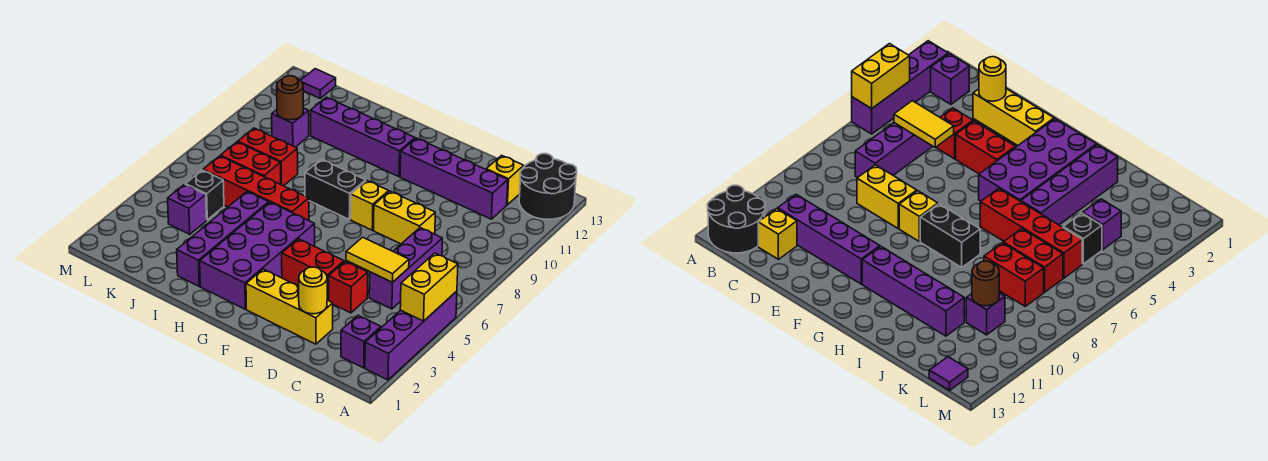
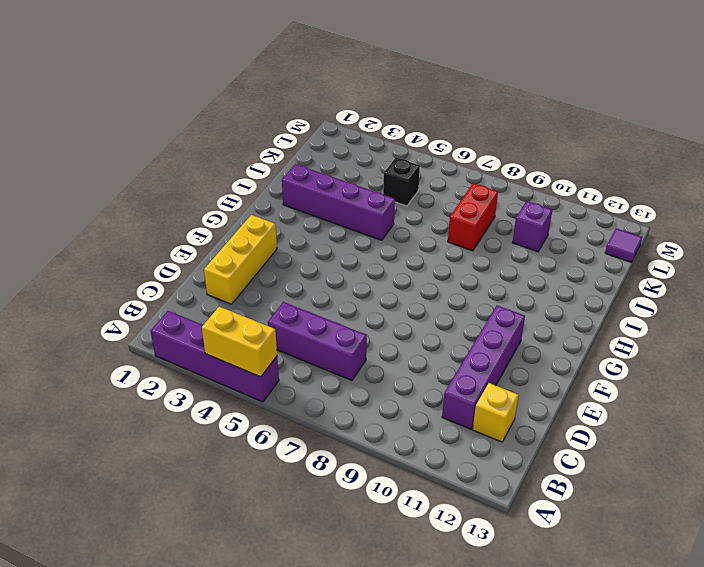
none -> black 2x2 round brick [519,154,577,219]
none -> purple 1x1 brick [341,315,381,368]
none -> red 1x1 brick [329,261,368,313]

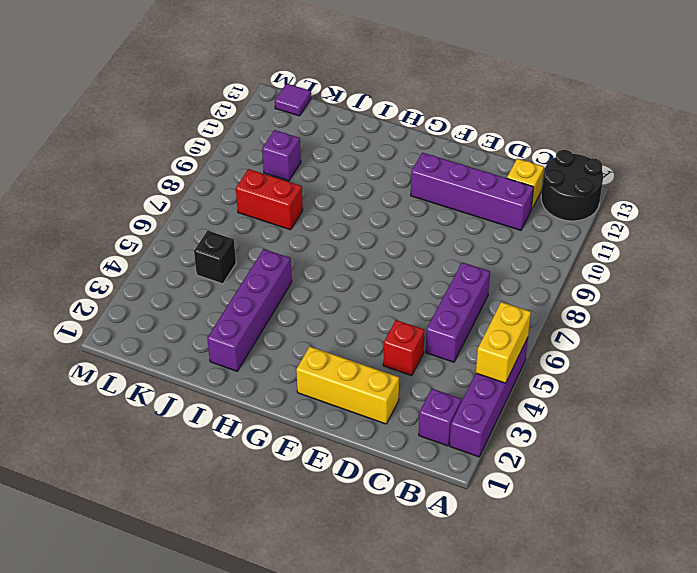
none -> yellow 1x2 brick [374,191,435,244]
none -> red 1x2 brick [282,239,344,301]
none -> yellow 1x1 brick [351,181,389,230]

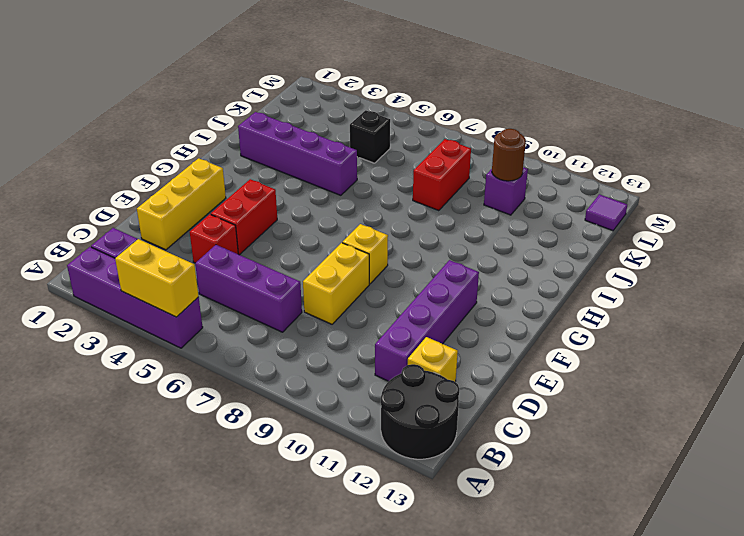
none -> purple 2x4 brick [200,202,315,309]
none -> black 1x2 brick [305,159,366,219]
none -> purple 1x4 brick [311,97,415,177]

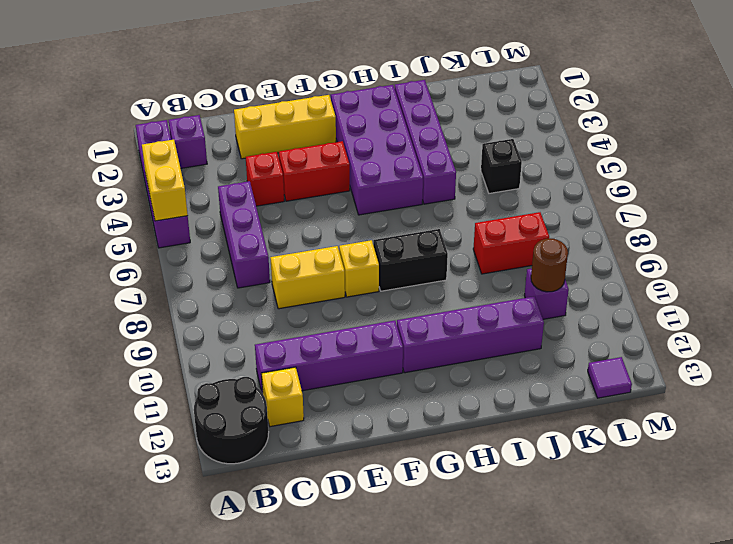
none -> red 1x4 brick [203,156,309,220]
none -> red 1x2 brick [220,142,281,184]
none -> purple 1x1 brick [168,184,207,234]

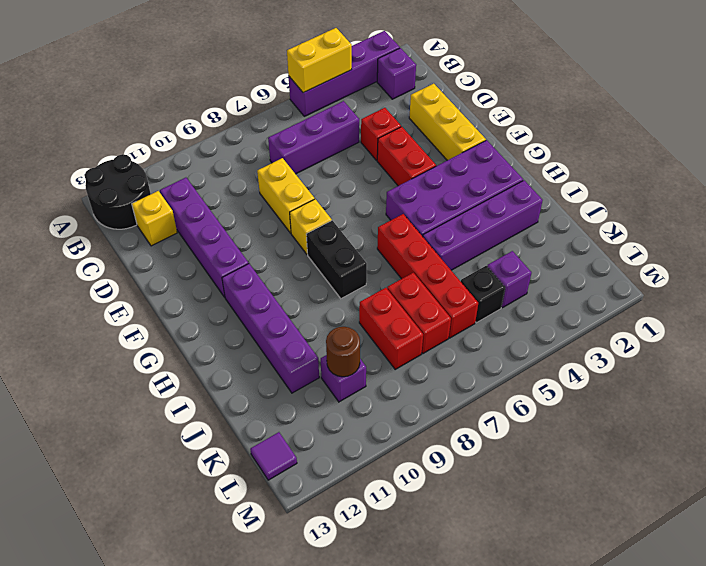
none -> yellow 1x2 tile [346,237,409,282]
none -> yellow 1x1 round brick [299,267,327,314]

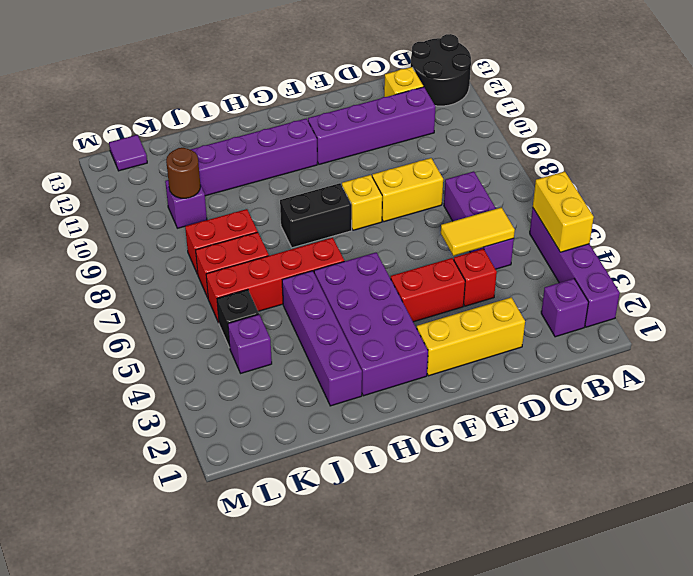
none -> yellow 1x1 round brick [299,267,327,314]

